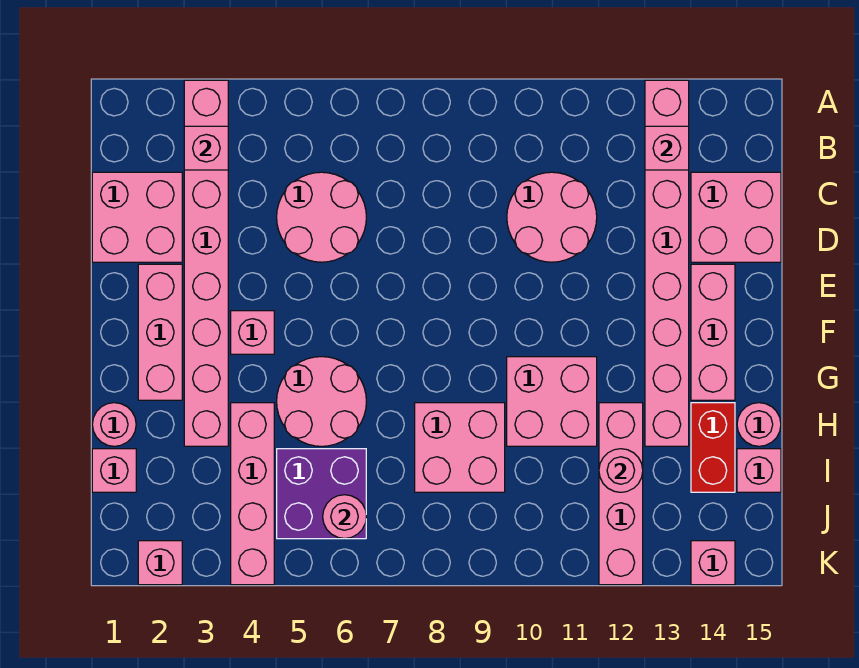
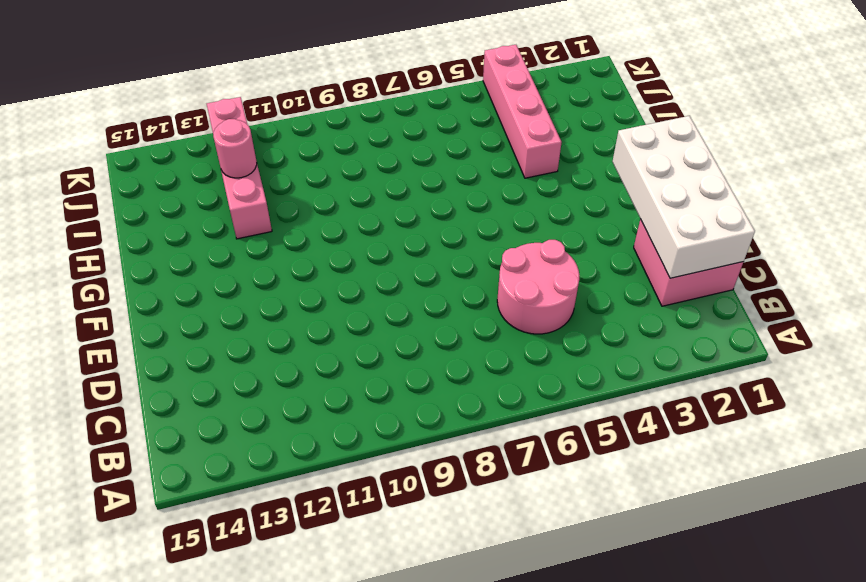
white 2x4 brick [612,116,755,278] -> none
none -> pink 1x8 brick [184,80,228,446]
none -> pink 1x8 brick [645,80,689,446]
none -> pink 2x2 round brick [507,172,597,262]

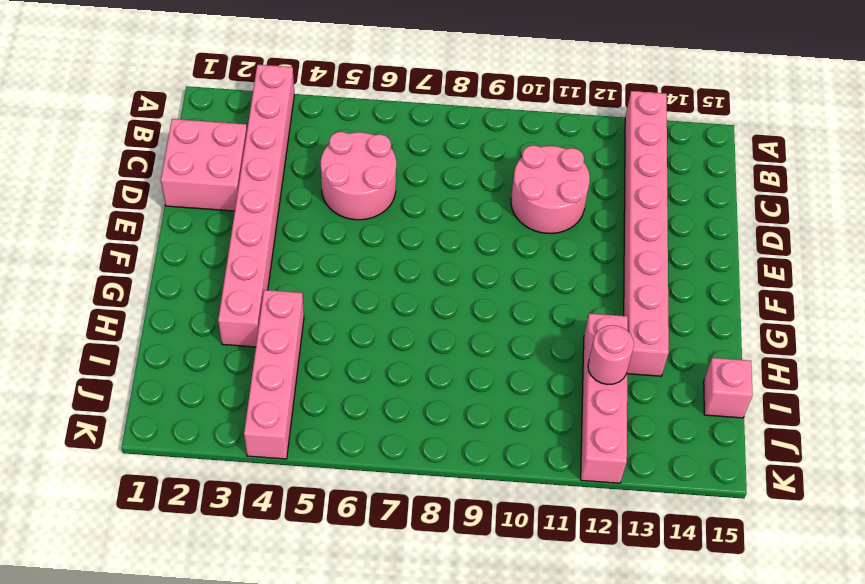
none -> pink 2x2 brick [691,172,781,262]
none -> pink 1x3 brick [138,264,182,400]
none -> pink 1x3 brick [691,264,735,400]

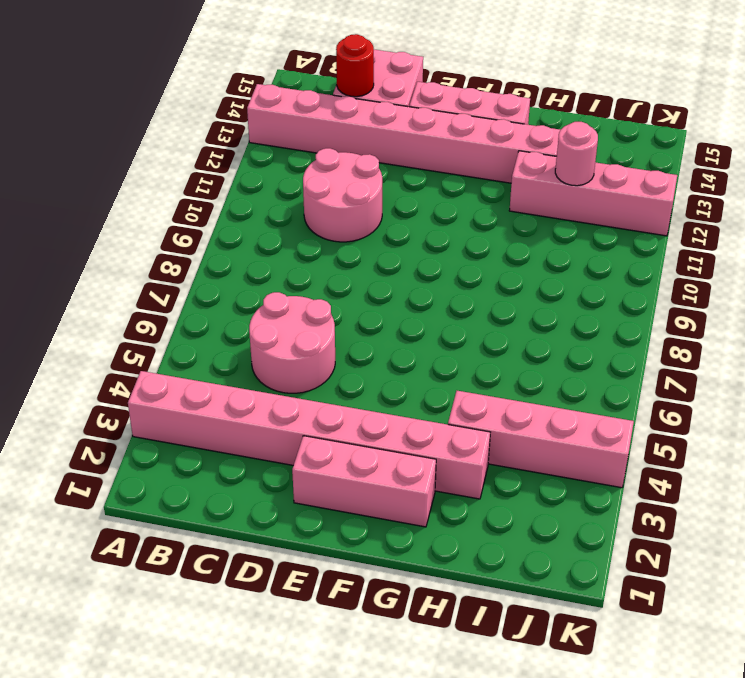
red 1x1 round brick [336,34,374,97] -> none
none -> pink 2x2 brick [92,172,182,262]
none -> pink 1x1 brick [231,311,274,354]
none -> pink 2x2 round brick [277,357,366,446]

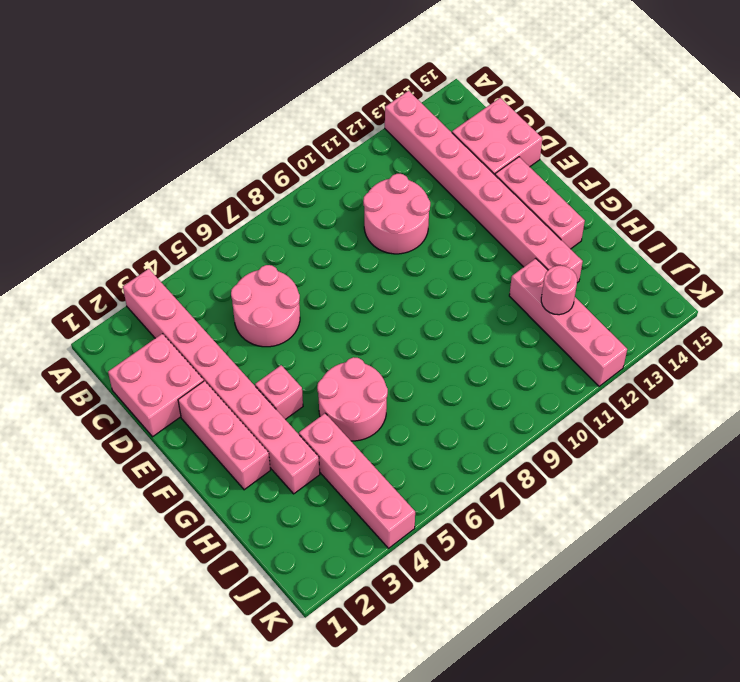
none -> pink 2x2 brick [507,357,597,446]
none -> pink 1x1 round brick [92,403,136,446]
none -> pink 2x2 brick [415,403,505,492]

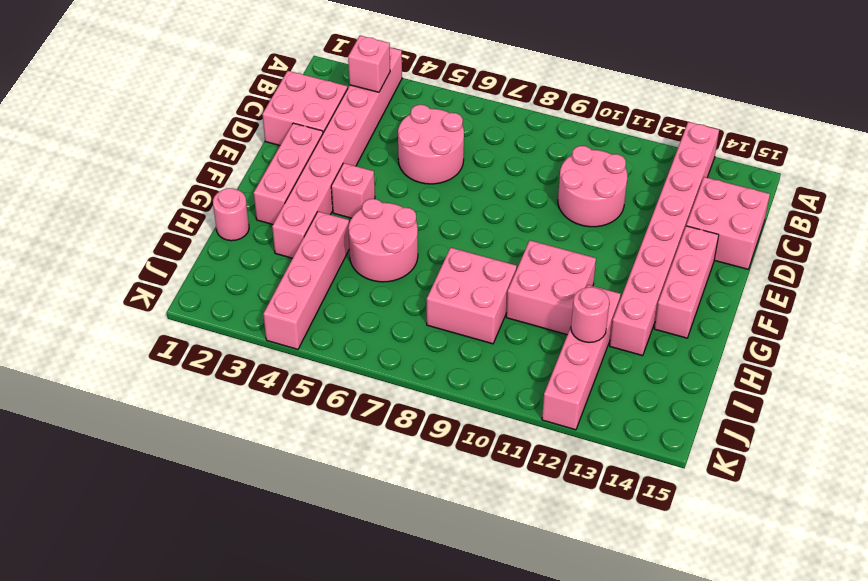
none -> red 1x2 brick [691,403,735,492]
none -> pink 1x1 round brick [737,403,781,446]
none -> pink 1x1 brick [92,449,136,492]

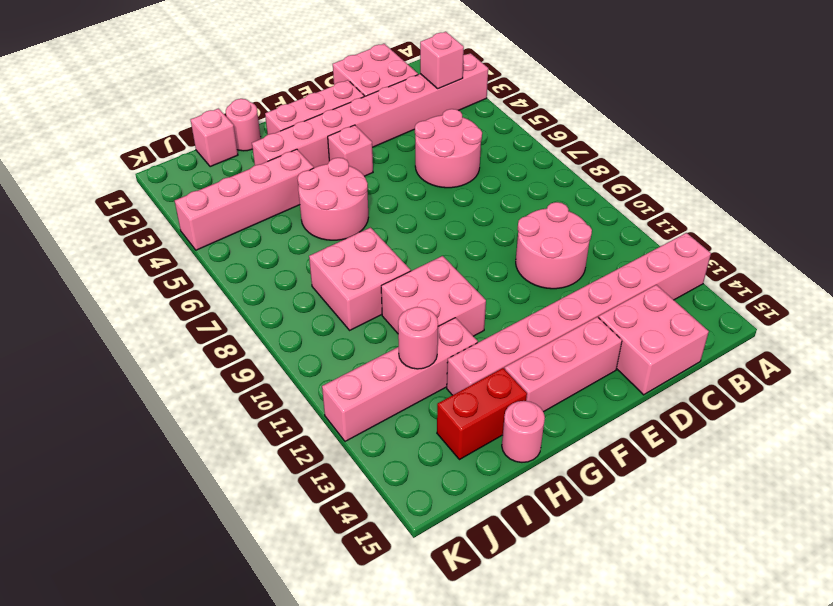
none -> purple 2x2 brick [277,449,366,539]
none -> pink 1x1 brick [737,449,781,492]
none -> pink 1x1 brick [138,541,182,585]

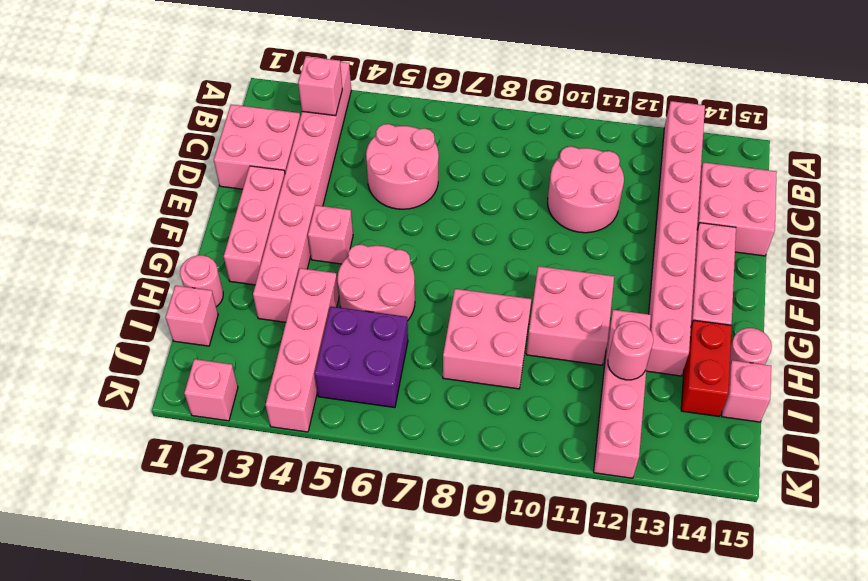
none -> pink 1x1 brick [691,541,735,585]
none -> pink 1x1 brick [645,126,689,170]
none -> pink 1x1 round brick [323,495,366,539]

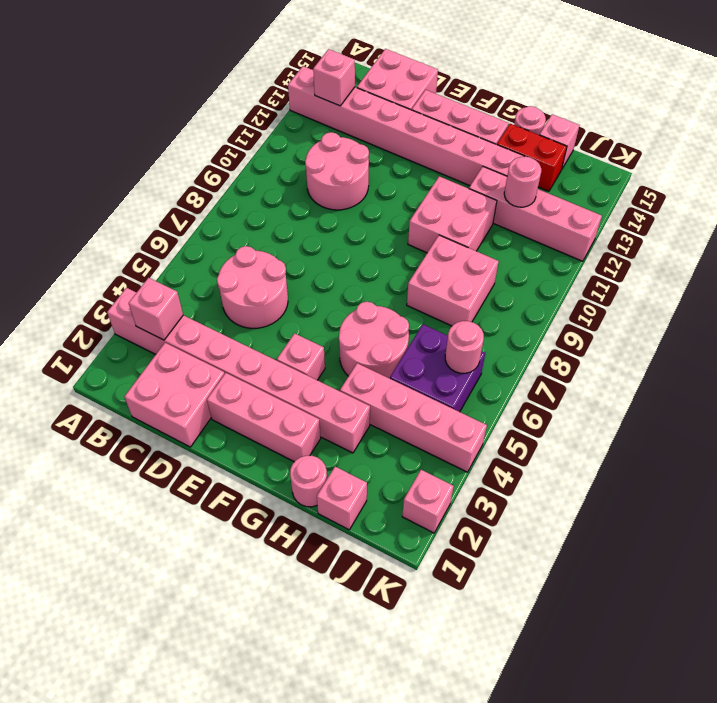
none -> pink 1x1 brick [691,541,735,585]

